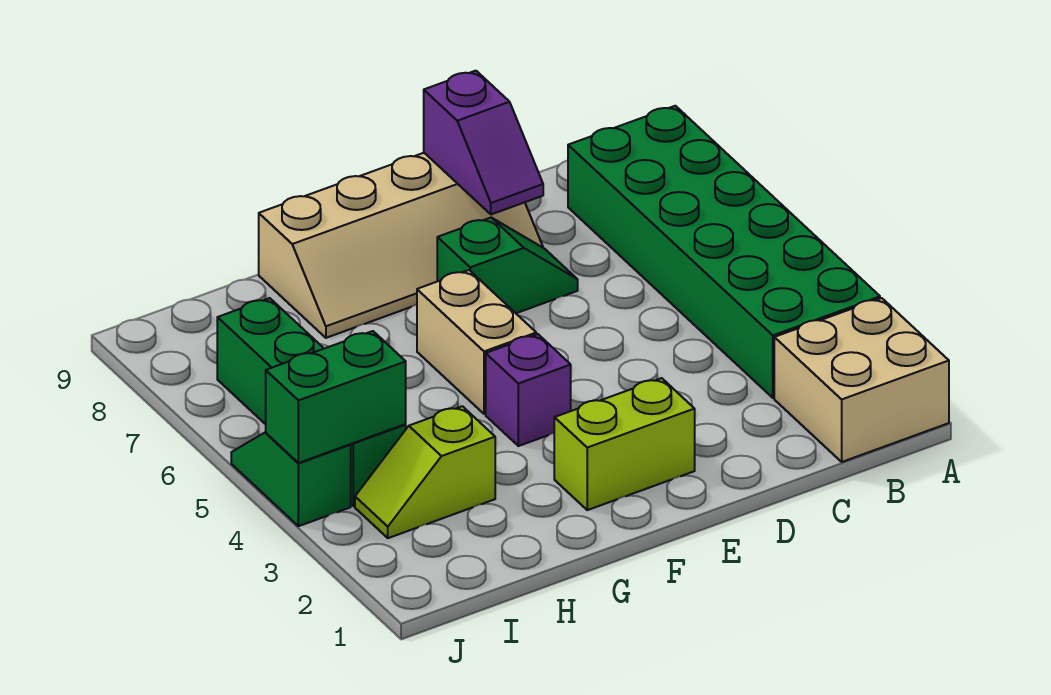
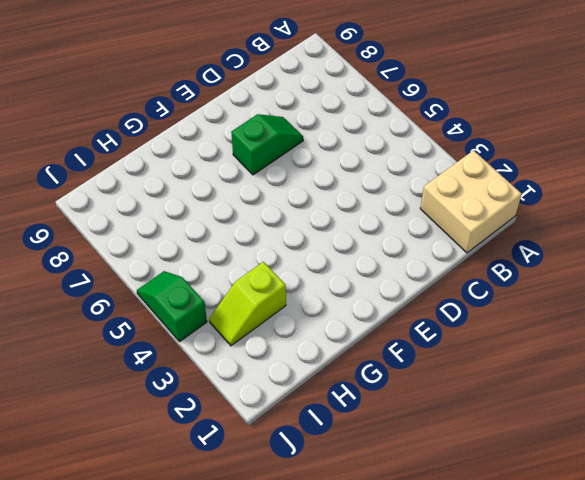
none -> green 2x6 brick [568,106,880,398]
none -> tan 2x4 slope [259,153,543,338]
none -> lime 1x2 brick [554,378,695,510]

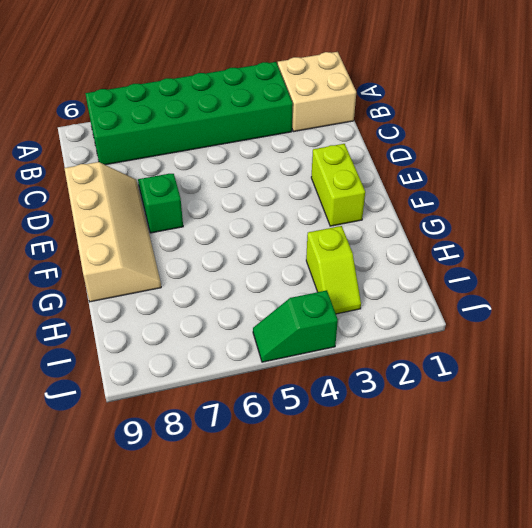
none -> purple 1x1 brick [486,334,571,446]
none -> tan 1x2 brick [417,270,536,414]
none -> green 1x4 brick [217,298,406,506]

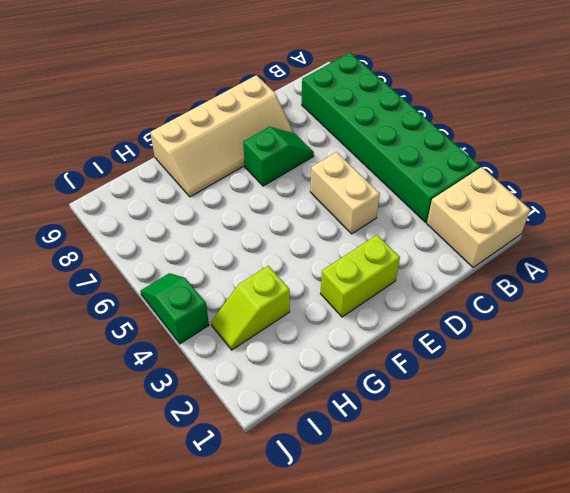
tan 1x2 brick [310,152,380,234] -> tan 1x2 brick moved to [417,270,536,414]
none -> purple 1x1 brick [486,334,571,446]
none -> green 1x4 brick [217,298,406,506]
none -> purple 1x2 slope [424,71,543,214]

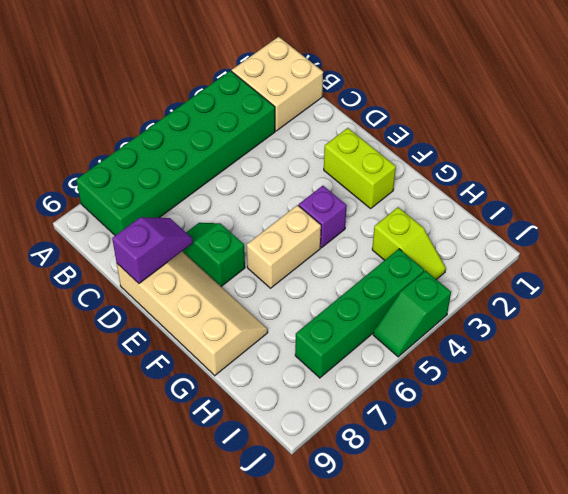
none -> green 1x2 brick [266,331,406,463]

